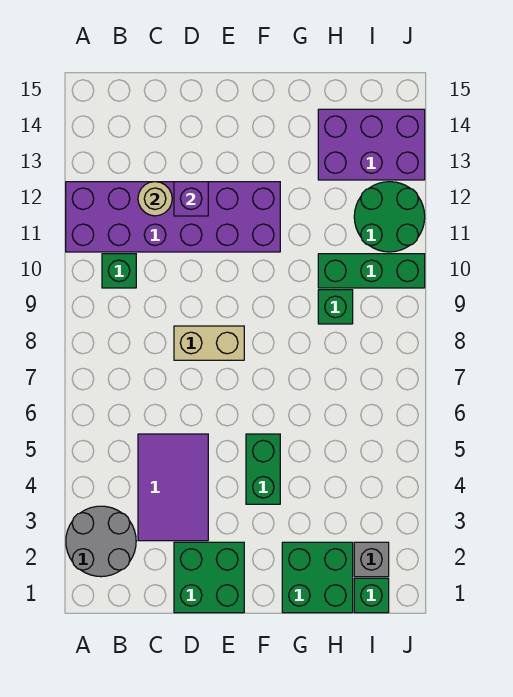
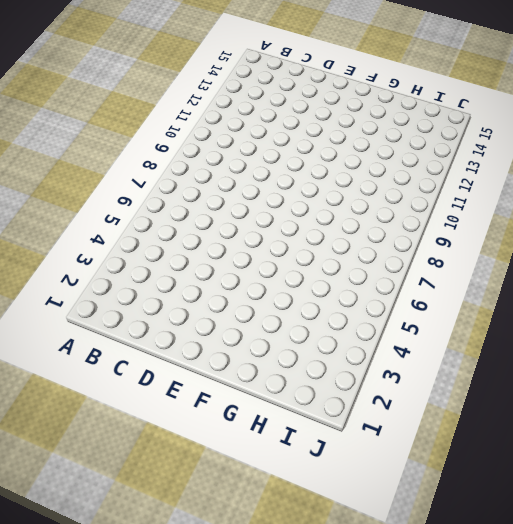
none -> grey 2x2 round brick [66,506,136,577]
none -> purple 2x6 brick [66,182,280,252]
none -> green 1x1 brick [102,254,136,288]

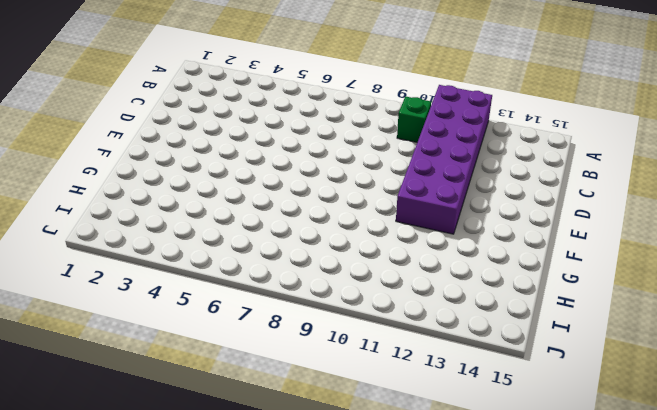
none -> grey 2x2 round brick [66,506,136,577]
none -> purple 2x3 tile [138,434,208,541]
none -> green 2x2 brick [174,542,244,613]

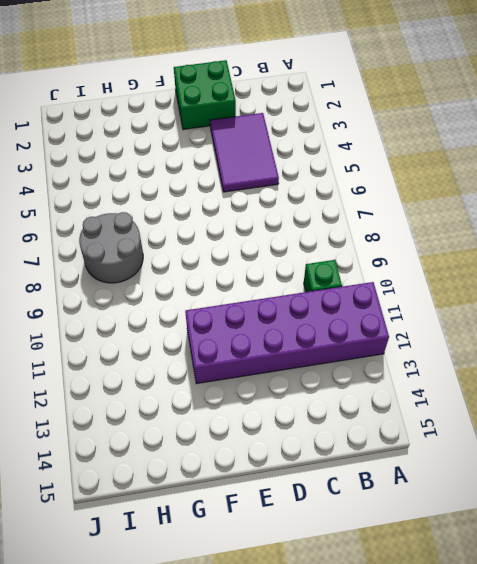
grey 2x2 round brick [79,212,143,283] -> grey 2x2 round brick moved to [66,506,136,577]
none -> tan 1x2 brick [174,326,244,360]
none -> green 1x2 brick [246,434,280,504]
none -> green 2x2 brick [282,542,353,613]

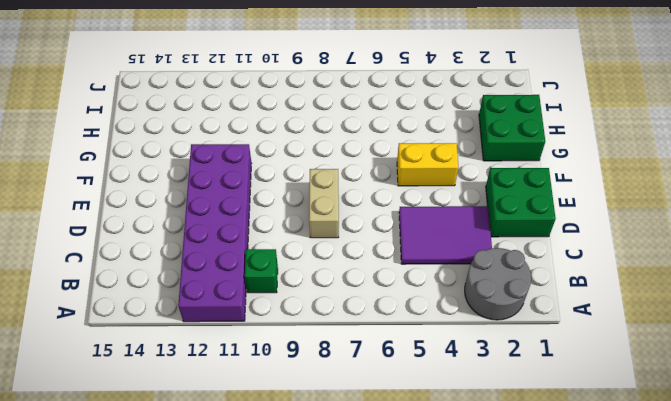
yellow 1x2 brick [397,143,459,186] -> green 1x2 brick [246,434,280,504]
none -> green 1x1 brick [318,290,353,324]
none -> green 1x3 brick [318,254,425,288]
none -> purple 2x3 brick [318,109,425,180]

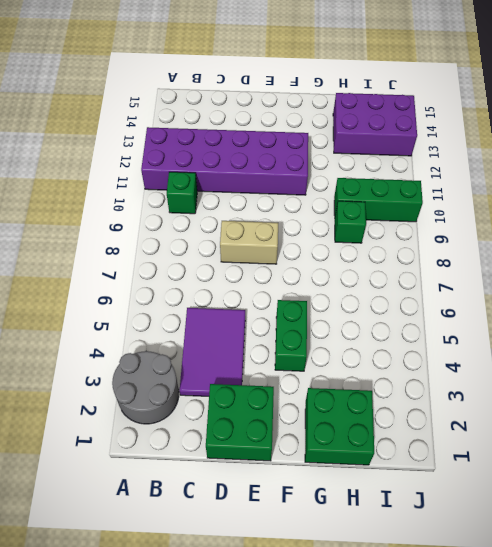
none -> green 1x1 brick [354,578,389,613]
none -> grey 1x1 brick [354,542,389,577]
none -> green 2x2 round brick [354,182,425,252]

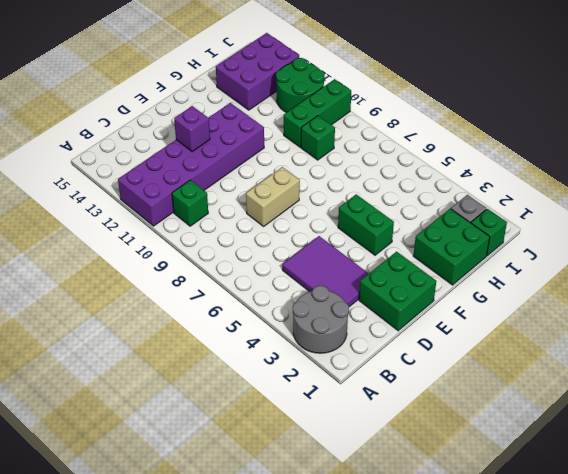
none -> tan 1x1 round brick [138,182,172,216]

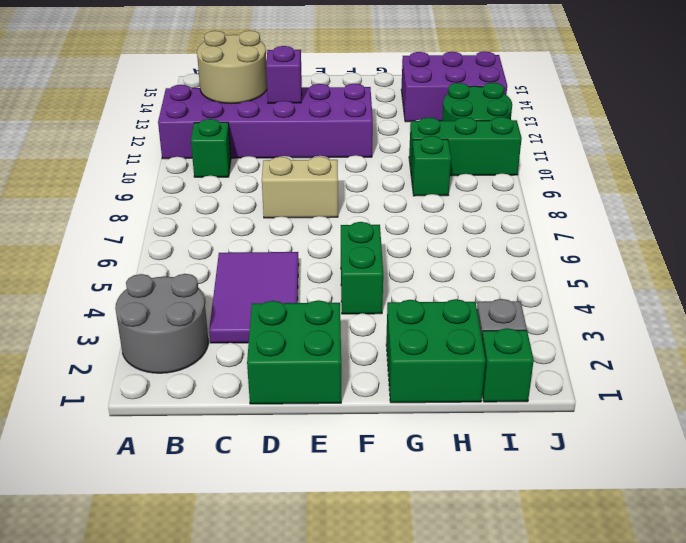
tan 2x2 round brick [197,31,267,103] -> tan 1x1 round brick [138,182,172,216]

